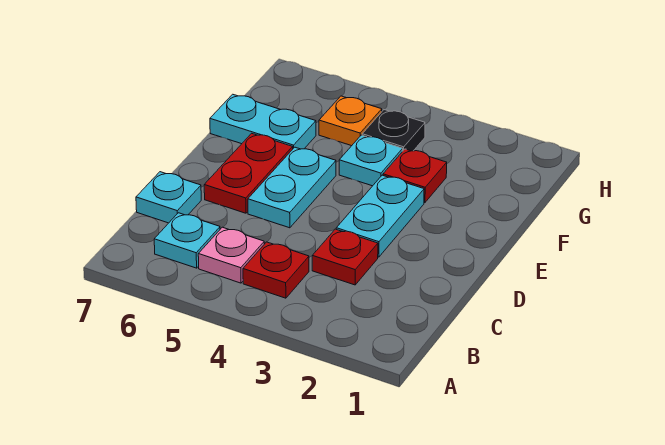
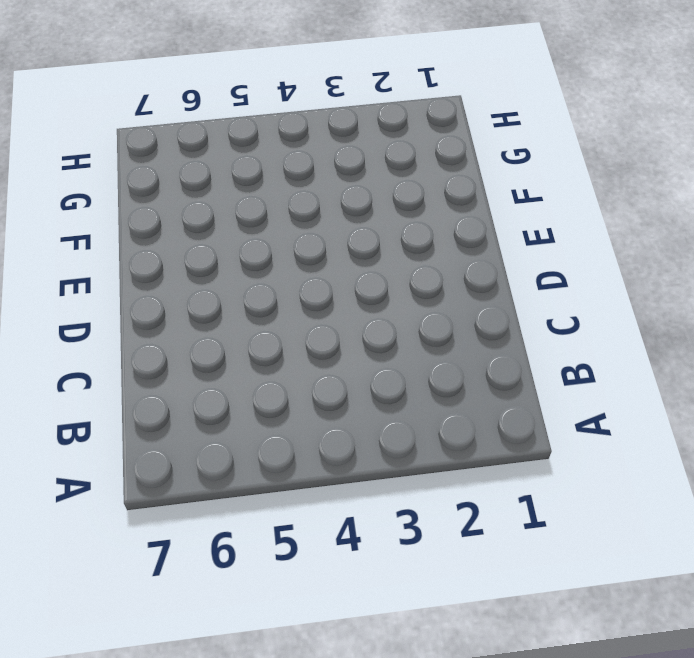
none -> red 1x1 plate [243,242,309,298]
none -> pink 1x1 plate [198,227,264,283]
none -> cyan 1x1 plate [154,213,220,268]

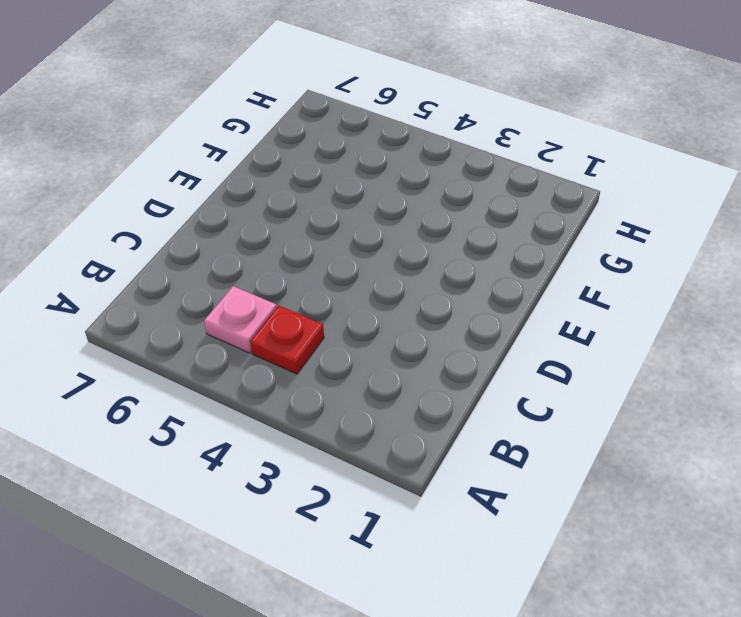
none -> cyan 1x1 plate [154,213,220,268]
none -> red 1x1 plate [312,229,378,285]
none -> cyan 1x1 plate [136,172,201,223]

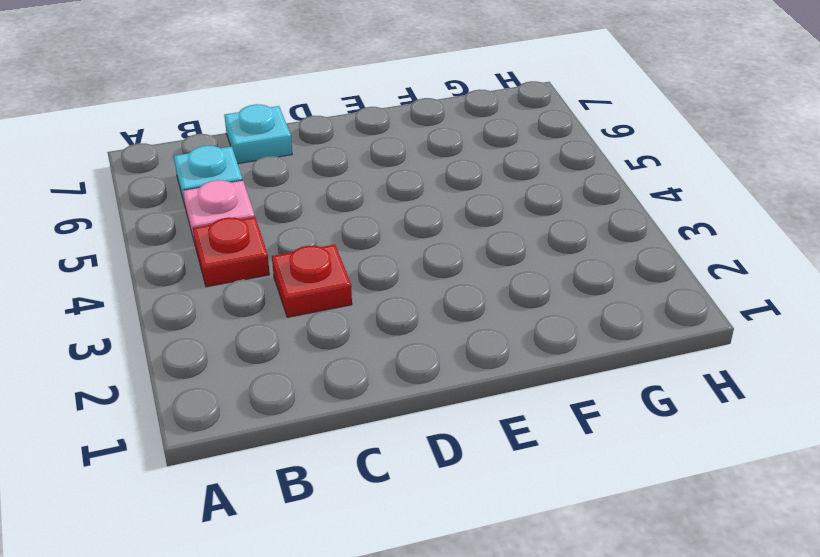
none -> cyan 1x2 plate [336,175,424,257]
none -> cyan 1x2 plate [248,147,336,228]
none -> red 1x2 plate [204,133,293,213]

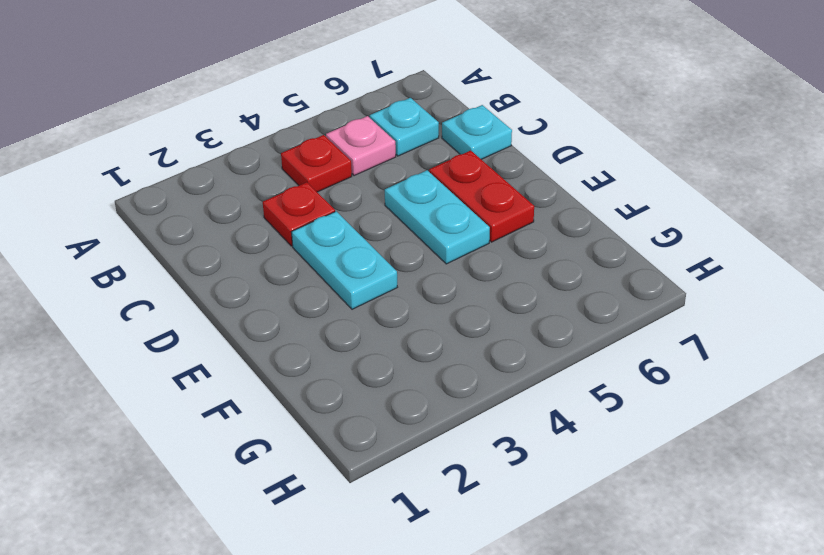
none -> red 1x1 plate [383,149,447,203]
none -> cyan 1x1 plate [339,135,403,186]
none -> cyan 1x2 plate [210,94,316,149]

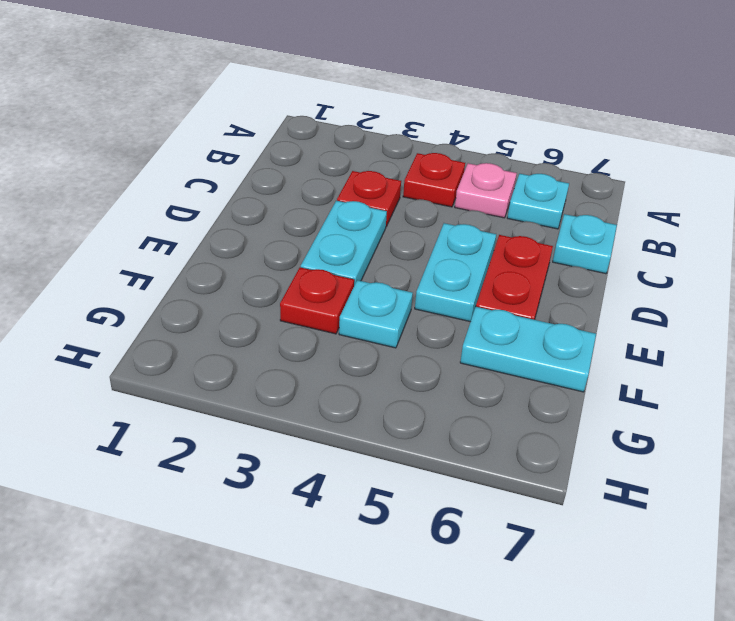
none -> black 1x1 plate [362,110,425,151]
none -> orange 1x1 plate [319,96,382,146]

